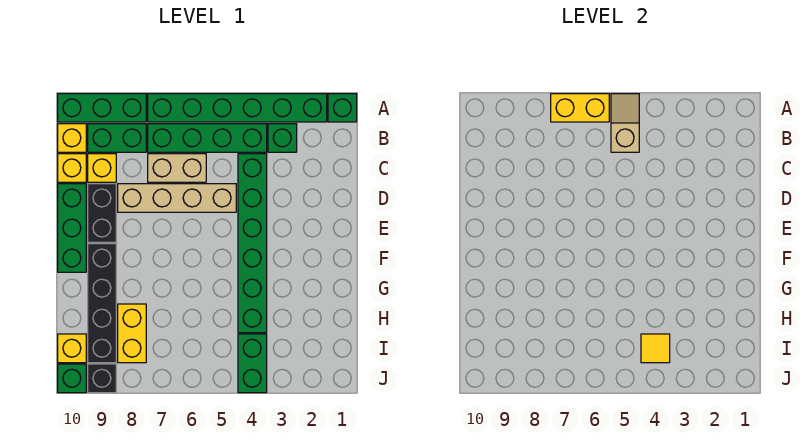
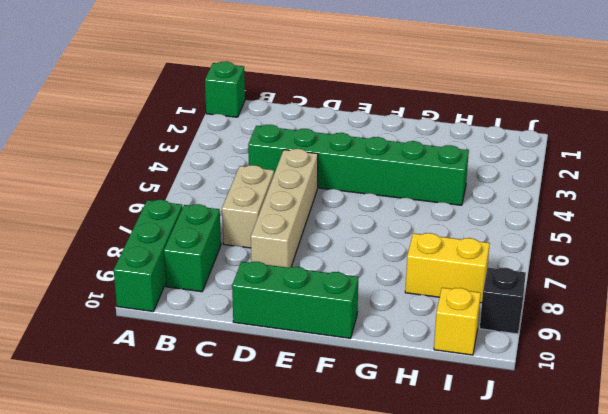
none -> green 1x6 brick [148,94,327,122]
none -> green 1x1 brick [268,124,297,152]
none -> green 1x4 brick [148,124,267,152]

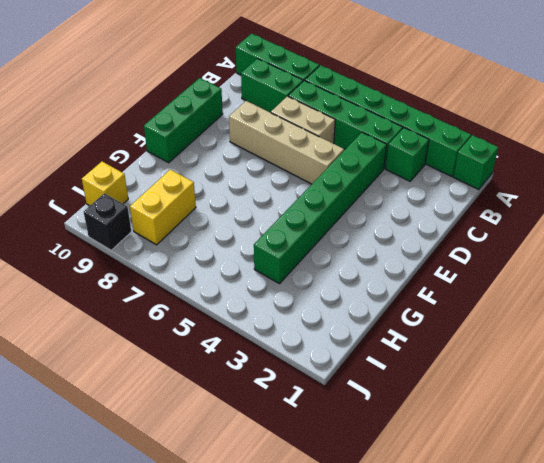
none -> yellow 1x1 brick [58,124,86,152]
none -> yellow 1x1 brick [88,154,116,182]
none -> yellow 1x1 brick [58,154,86,182]

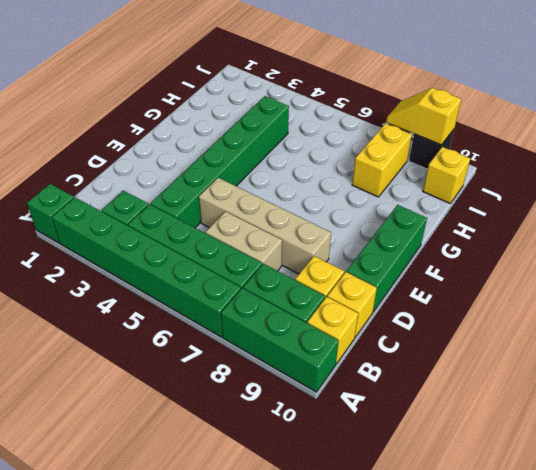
yellow 1x2 slope [386,88,461,145] -> none
none -> black 1x2 brick [88,184,116,242]
none -> black 1x4 brick [88,244,116,363]
none -> green 1x2 brick [238,334,267,393]

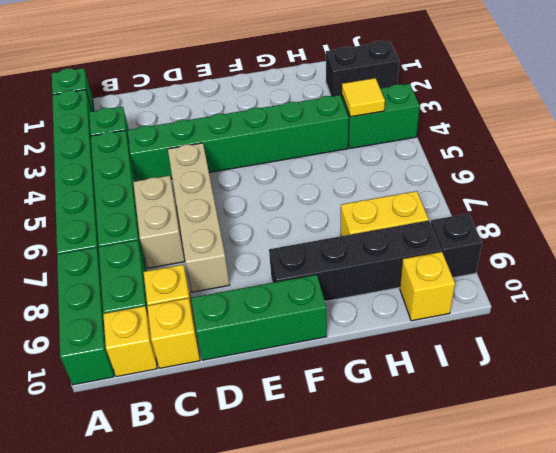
black 1x2 brick [326,41,399,98] -> black 1x2 brick moved to [88,184,116,242]
none -> green 1x1 brick [58,364,86,393]
none -> tan 1x2 slope [611,94,639,152]
none -> yellow 1x2 brick [551,94,609,122]

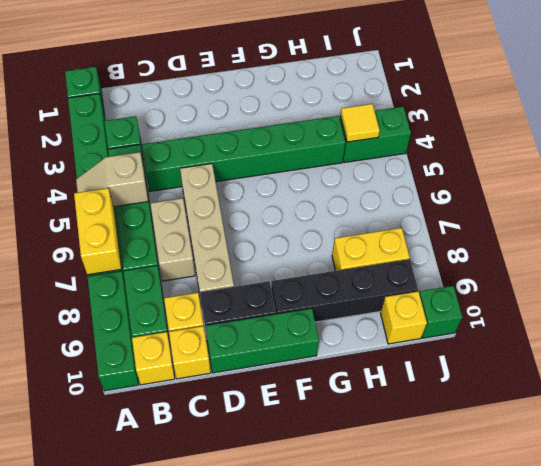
none -> black 1x1 brick [88,364,116,393]

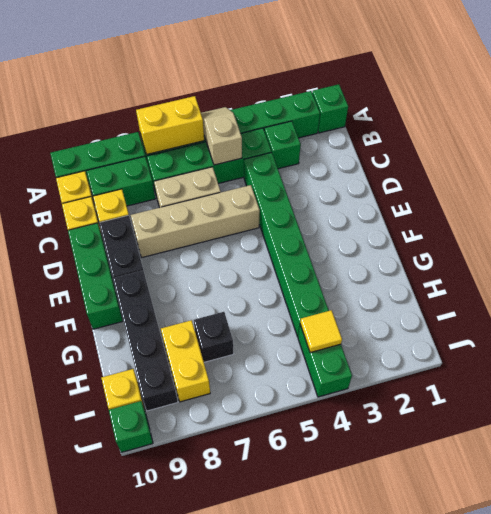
black 1x1 brick [194,312,233,362] -> black 1x1 brick moved to [88,364,116,393]

